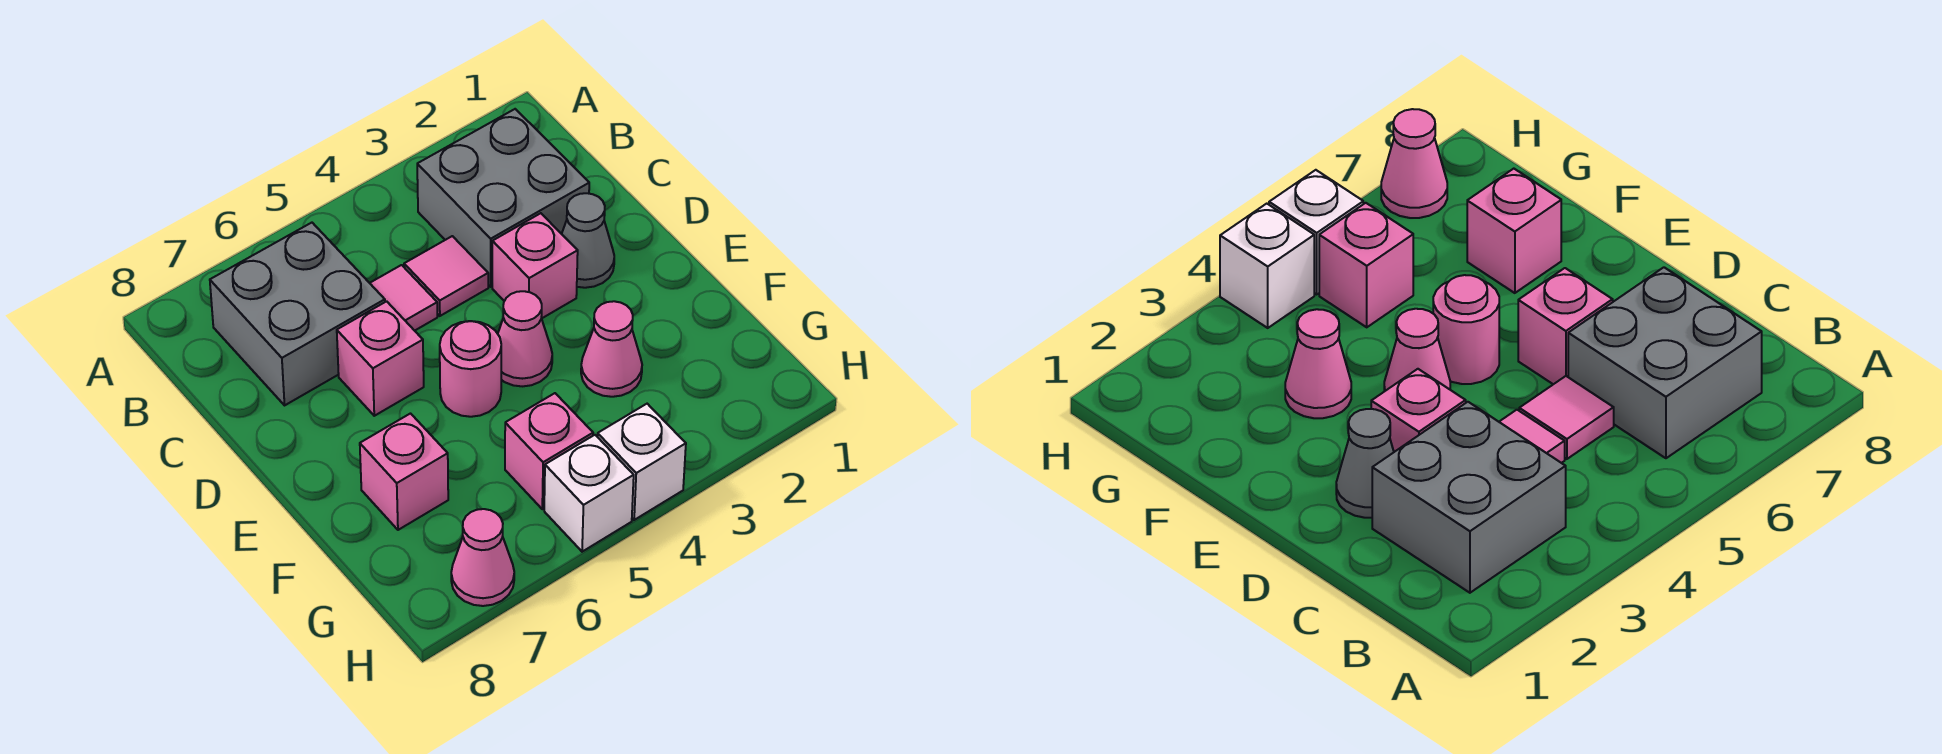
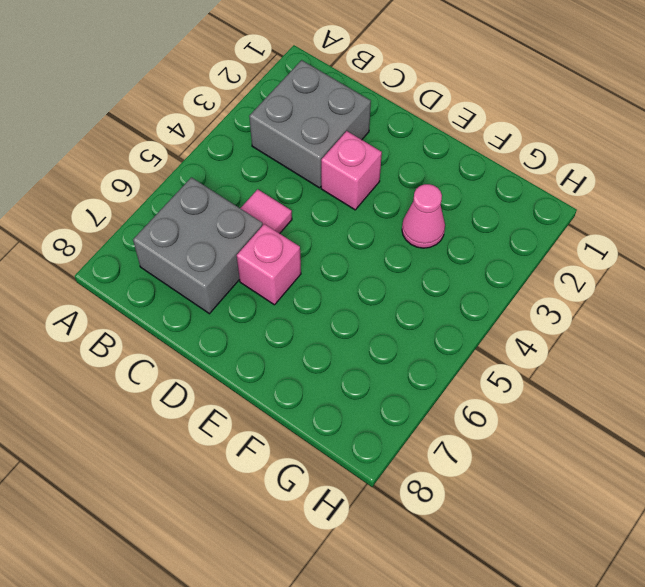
none -> pink 1x1 tile [404,236,488,316]
none -> grey 1x1 cone [562,193,614,288]
none -> pink 1x1 cone [498,291,552,386]

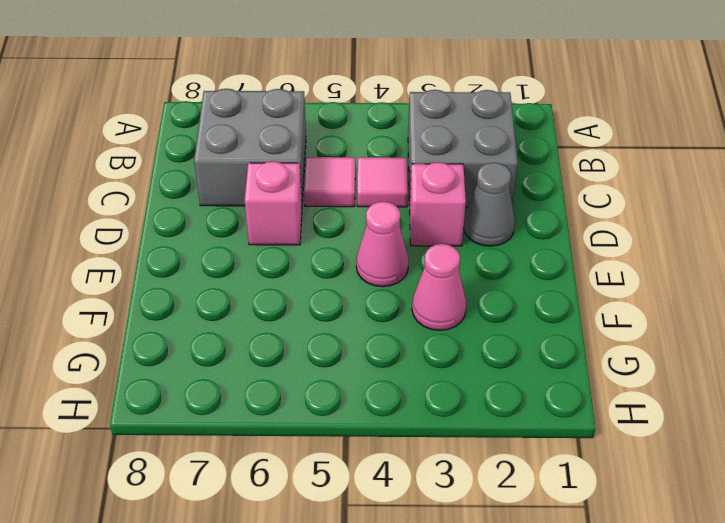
none -> pink 1x1 round brick [440,321,501,417]
none -> pink 1x1 brick [360,414,448,530]
none -> pink 1x1 brick [505,393,593,509]

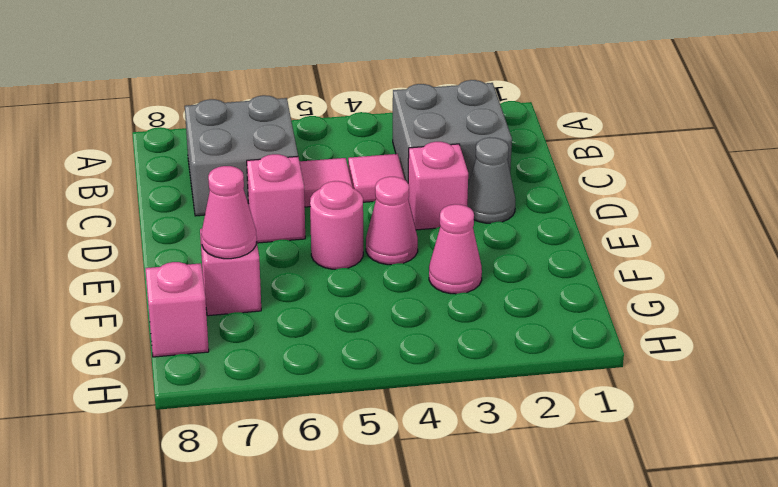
pink 1x1 cone [201,166,257,259] -> pink 1x1 cone moved to [451,509,514,606]
pink 1x1 brick [145,262,209,357] -> pink 1x1 brick moved to [505,393,593,509]
none -> white 1x1 brick [598,404,686,520]
none -> white 1x1 brick [544,435,634,552]

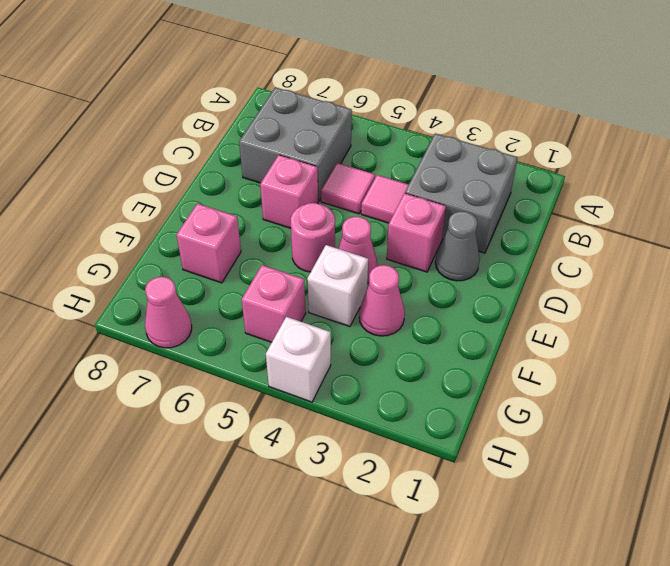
white 1x1 brick [307,245,368,327] -> white 1x1 brick moved to [544,435,634,552]

